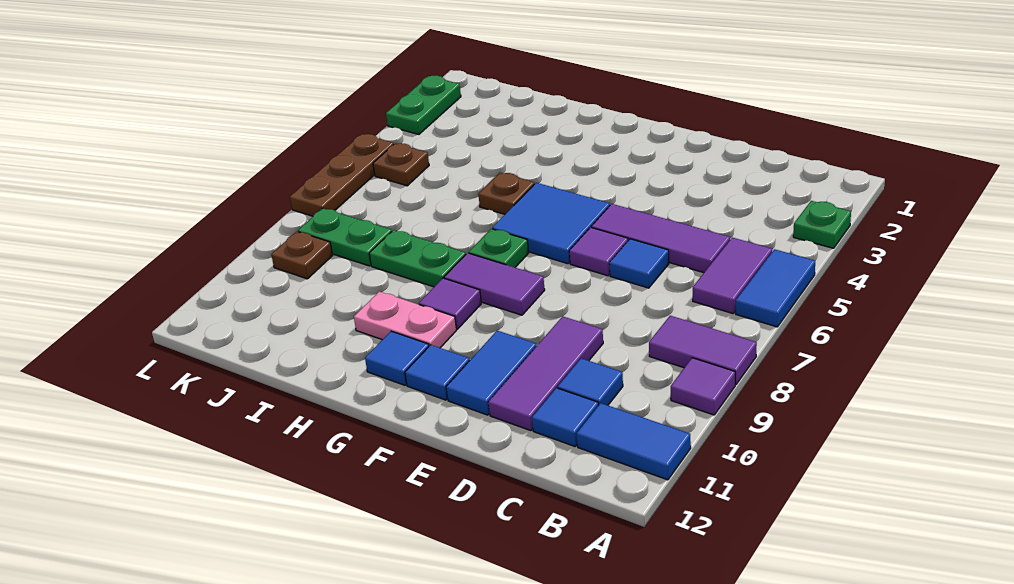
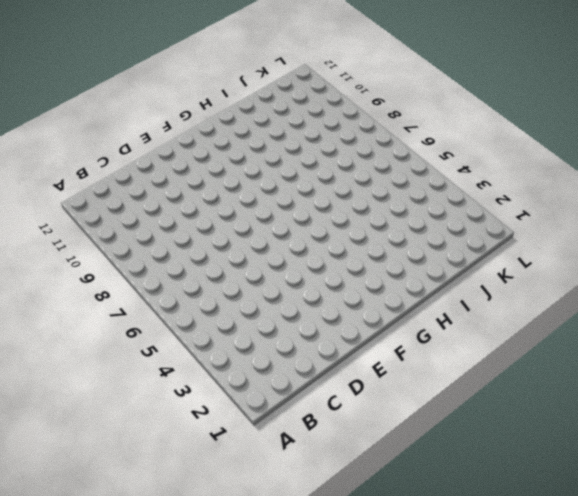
none -> green 1x1 plate [793,201,851,248]
none -> blue 1x2 tile [736,249,815,327]
none -> purple 1x2 tile [649,316,757,384]

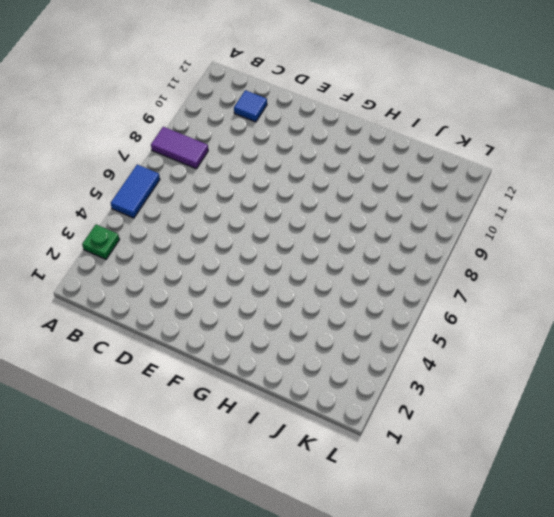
none -> purple 1x1 tile [671,358,735,415]
none -> blue 1x2 tile [577,403,691,480]
none -> purple 1x2 tile [693,237,772,314]

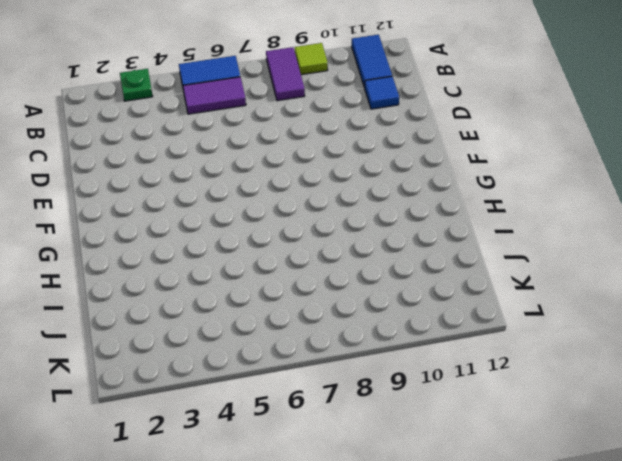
lime 1x1 tile [295,43,328,75] -> purple 1x1 tile [671,358,735,415]
none -> purple 1x3 tile [591,204,730,273]
none -> blue 1x1 tile [557,358,623,405]
none -> blue 1x1 tile [609,239,669,288]

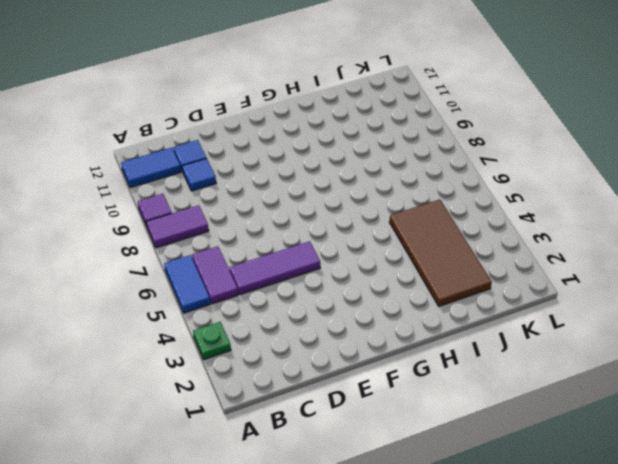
brown 2x4 tile [390,199,492,306] -> none
none -> blue 1x1 tile [609,239,669,288]
none -> purple 1x3 tile [488,316,603,431]
none -> purple 1x1 tile [569,227,628,276]

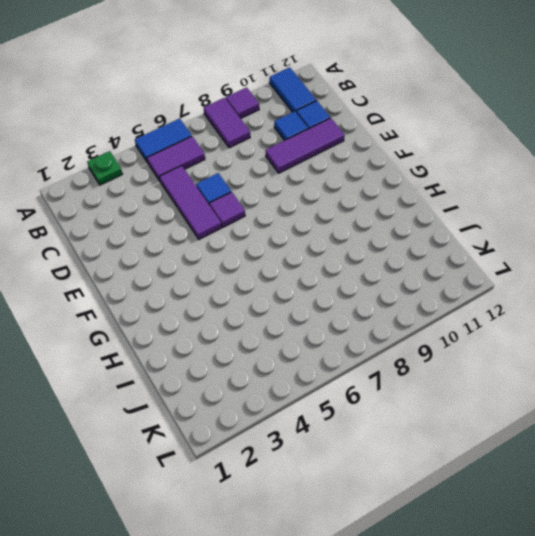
none -> blue 1x2 tile [446,330,537,415]
none -> blue 2x2 tile [492,183,610,264]
none -> purple 1x2 tile [444,253,545,315]

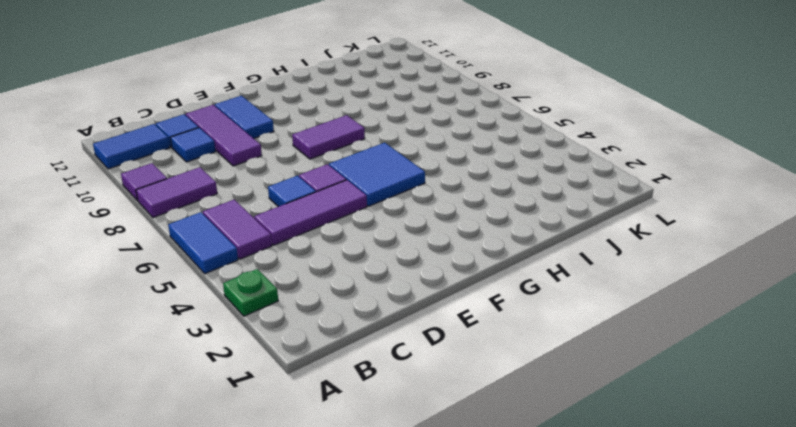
none -> blue 1x1 tile [405,345,470,400]
none -> green 1x1 plate [469,229,529,267]
none -> purple 1x1 tile [419,278,481,329]

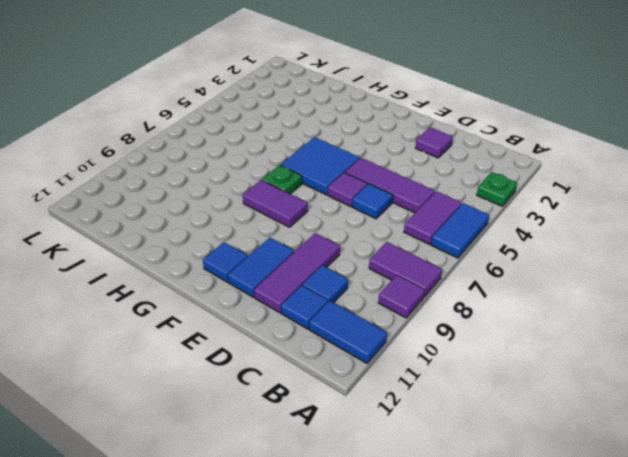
purple 1x1 tile [415,127,453,158] -> purple 1x1 tile moved to [419,278,481,329]
none -> pink 1x2 plate [354,292,456,348]
none -> blue 1x1 tile [365,331,429,385]
none -> brown 1x1 plate [478,173,534,214]

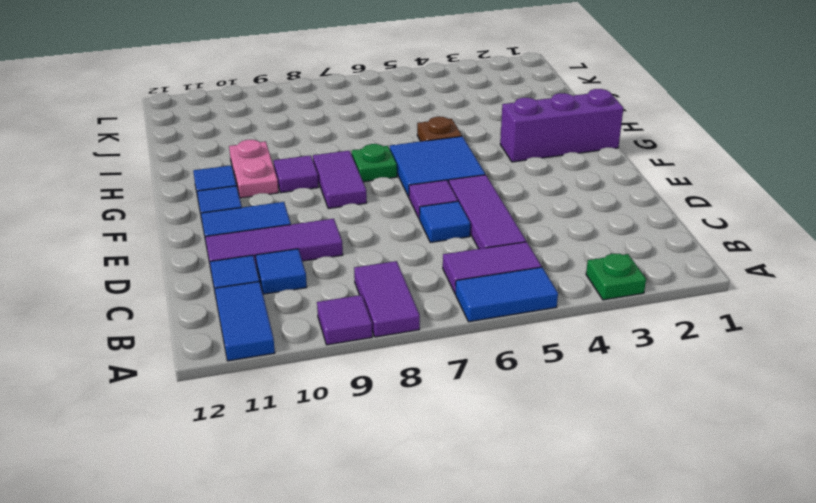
purple 1x3 brick [500,89,623,162] -> none
none -> green 1x2 plate [369,230,466,287]
none -> green 1x2 plate [298,208,392,266]
none -> brown 1x1 plate [373,143,429,186]

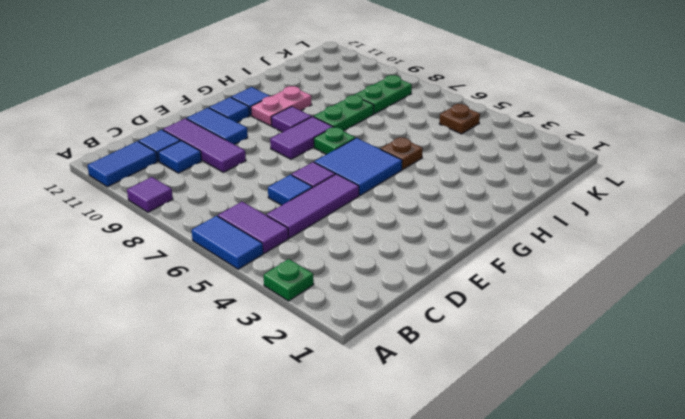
none -> purple 1x2 tile [649,316,757,384]
none -> brown 1x1 plate [271,231,333,279]
none -> green 1x2 plate [386,76,461,134]

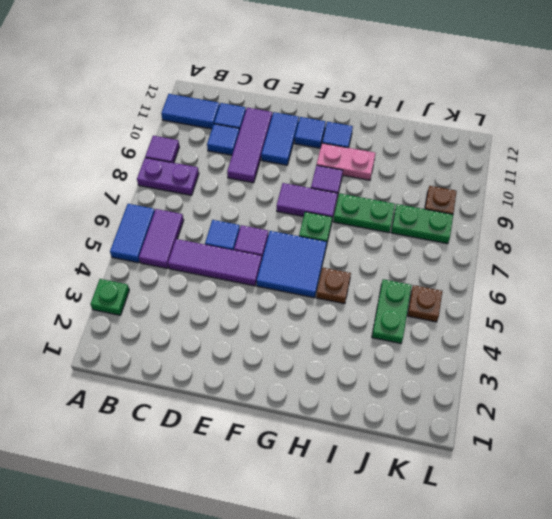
purple 1x2 plate [137,158,199,195] -> purple 1x2 tile [649,316,757,384]
green 1x2 plate [372,279,412,343] -> green 1x2 plate moved to [386,76,461,134]
none -> brown 1x3 plate [290,134,394,216]

